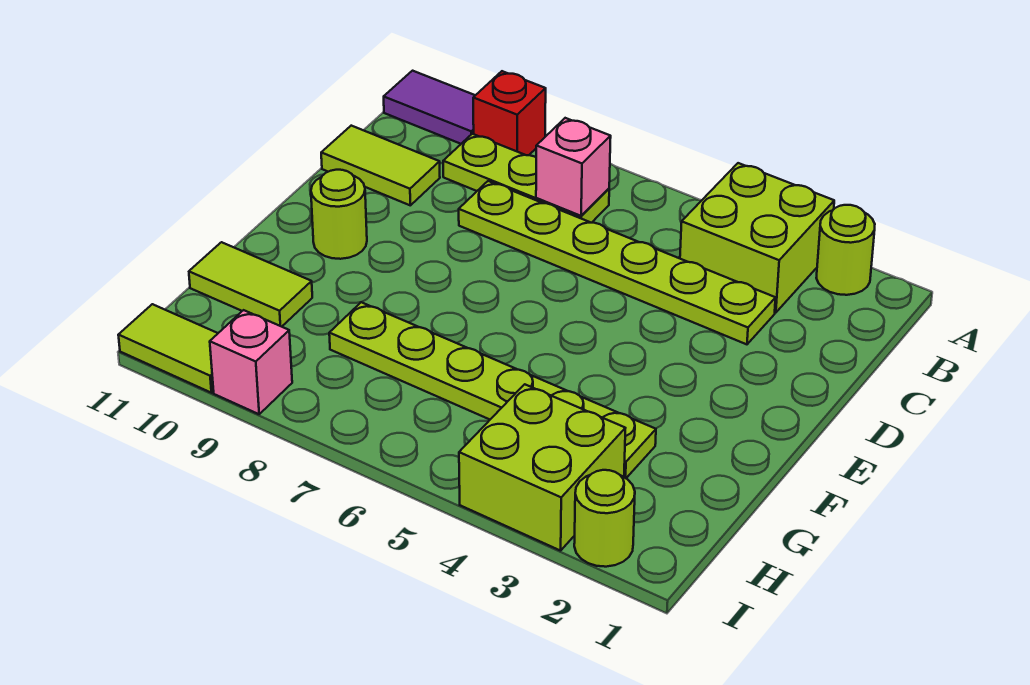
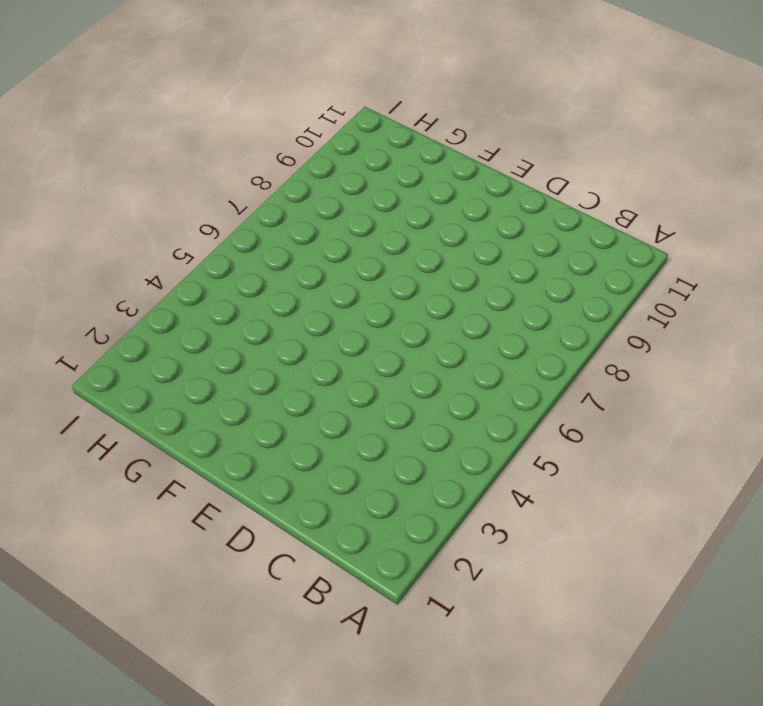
none -> lime 1x1 round brick [816,205,875,295]
none -> lime 2x2 brick [680,163,834,313]
none -> red 1x1 brick [473,71,546,155]

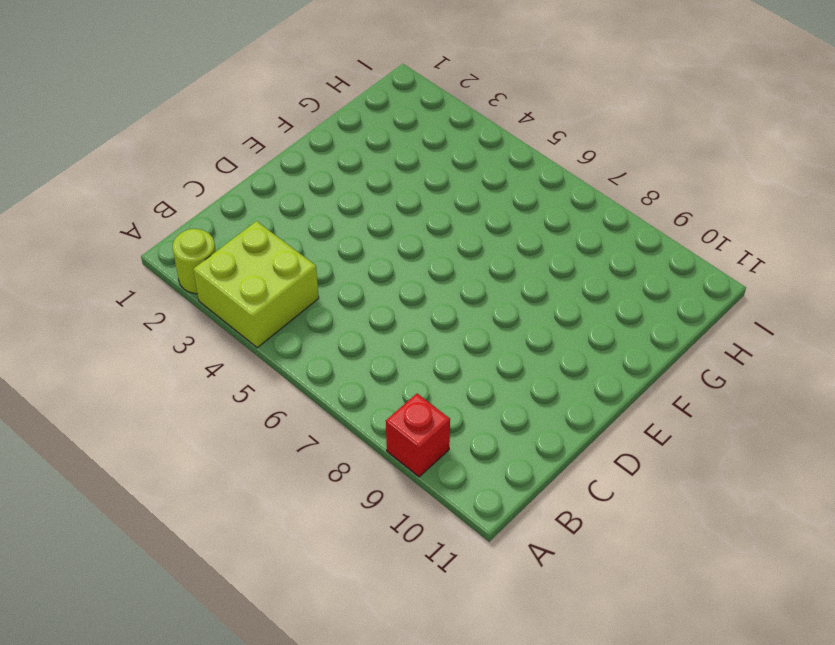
none -> purple 1x2 tile [384,71,475,144]
none -> lime 1x3 plate [443,134,609,223]
none -> lime 1x6 plate [459,181,776,344]

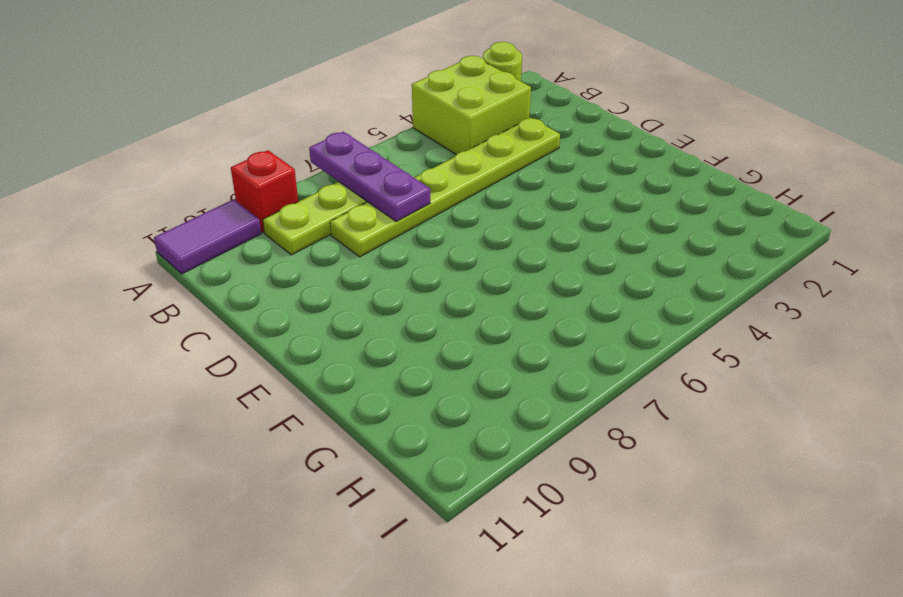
purple 1x3 plate [309,132,430,222] -> pink 1x1 brick [536,118,611,216]
none -> lime 1x2 tile [321,126,440,205]
none -> lime 1x1 round brick [311,170,367,259]
none -> lime 1x6 plate [329,302,656,478]

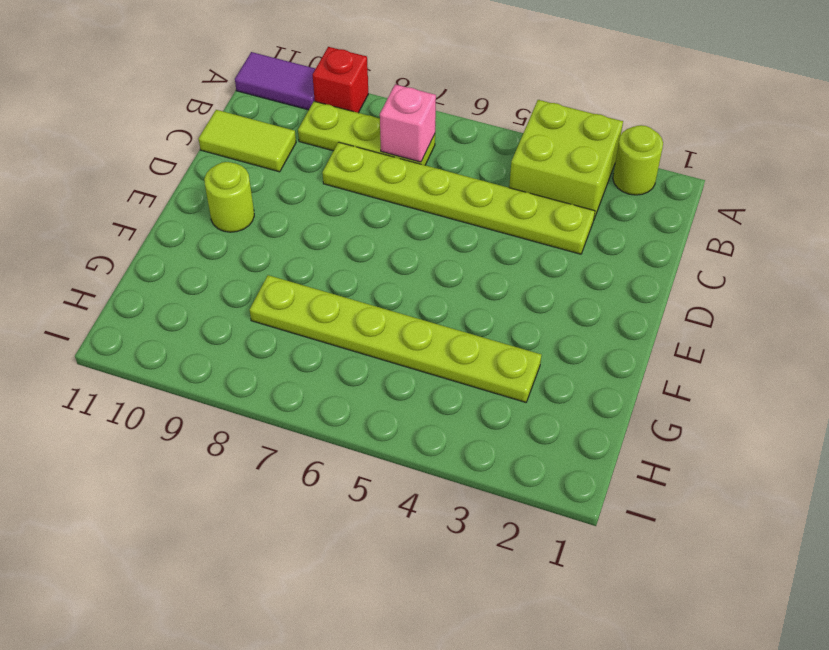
none -> lime 1x2 tile [189,242,312,327]
none -> lime 2x2 brick [459,384,625,551]
none -> lime 1x1 round brick [574,470,635,567]

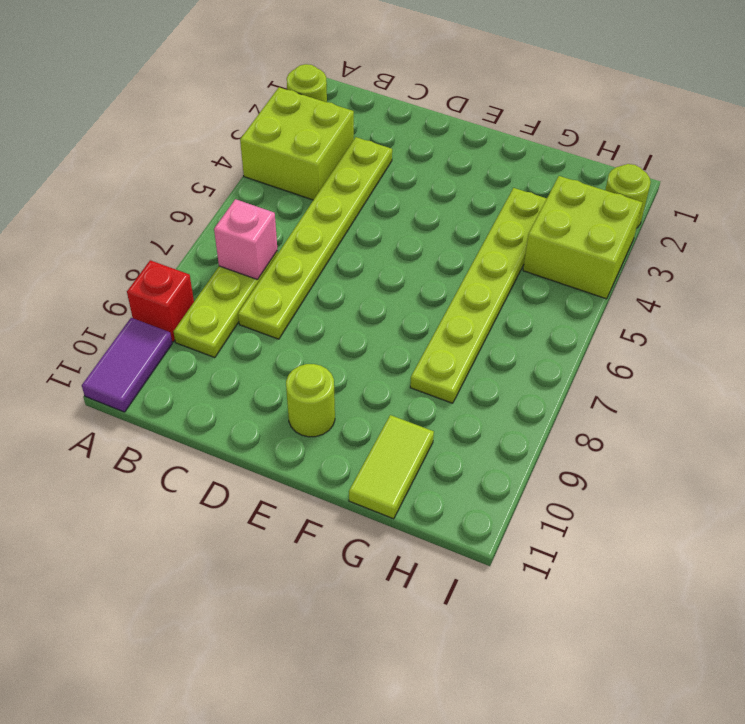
none -> lime 1x2 tile [321,126,440,205]
none -> pink 1x1 brick [210,310,292,414]
none -> lime 1x2 tile [118,304,218,393]

